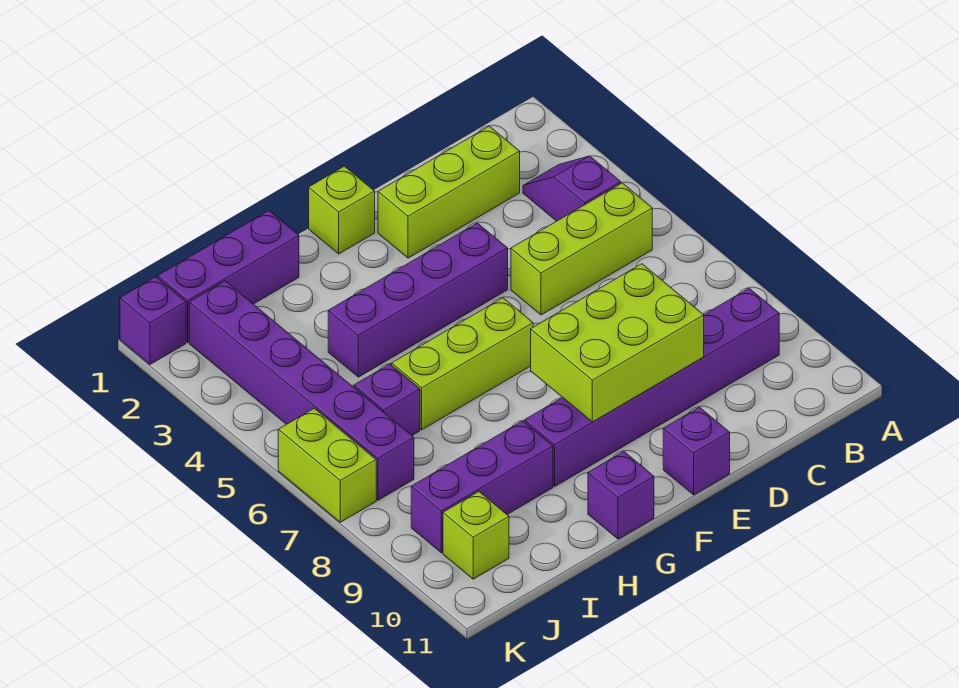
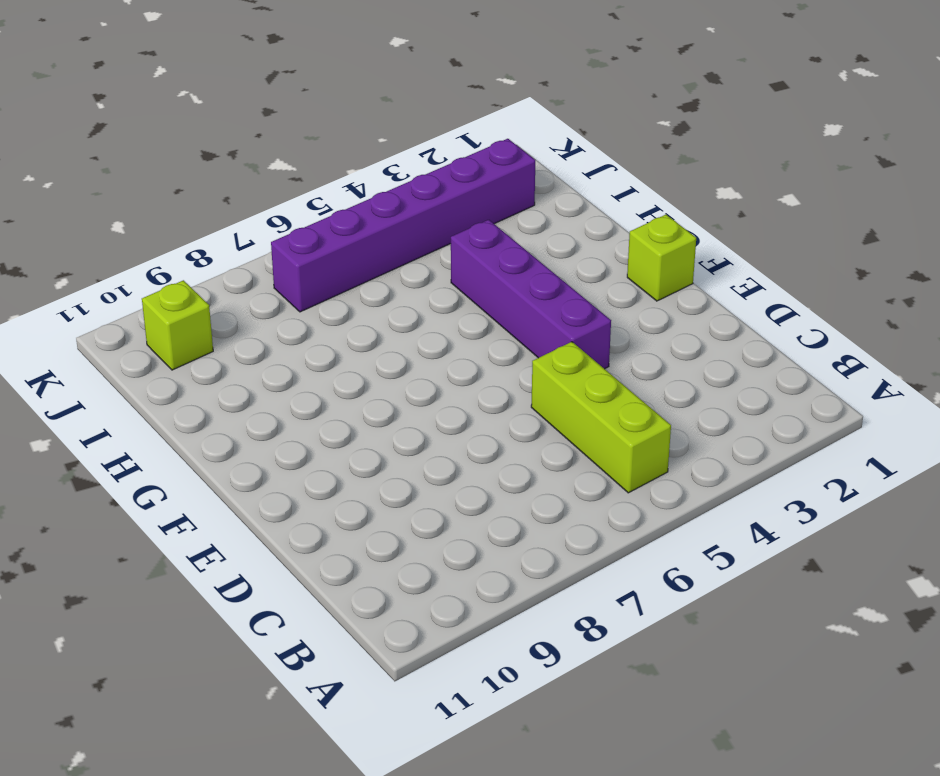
none -> purple 1x2 slope [523,156,621,221]
none -> purple 1x6 brick [525,288,779,486]
none -> lime 1x3 brick [378,126,520,258]

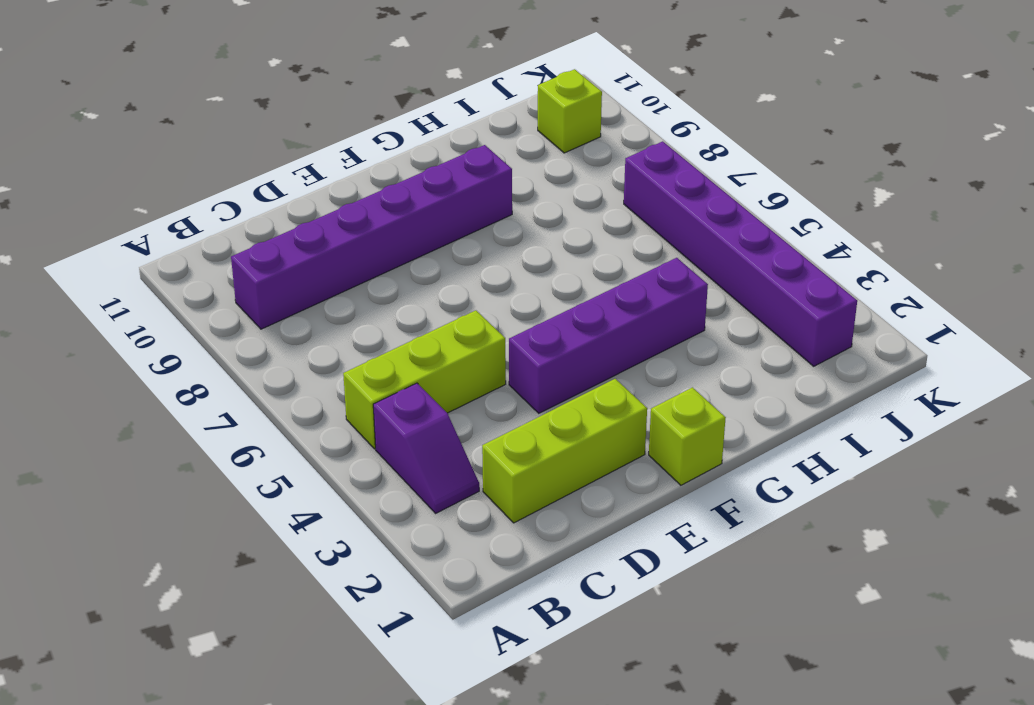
none -> purple 1x1 brick [663,407,730,495]
none -> lime 1x3 brick [392,298,533,430]
none -> purple 1x1 brick [588,451,654,539]

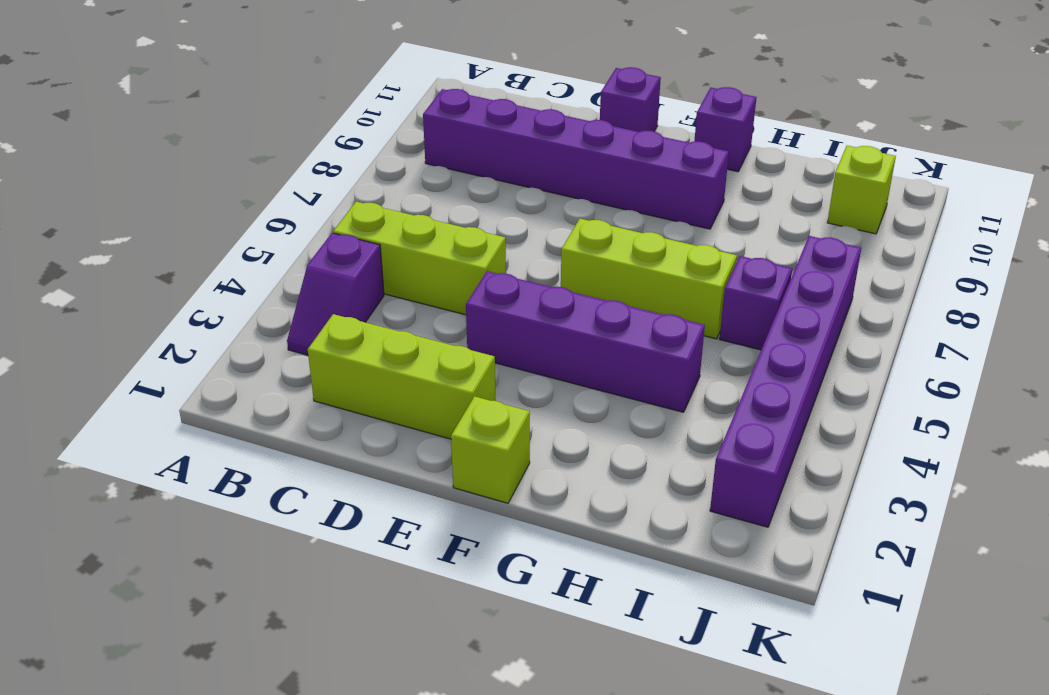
none -> purple 1x3 brick [158,211,299,342]
none -> purple 1x3 brick [411,421,553,553]
none -> purple 1x1 brick [120,277,186,364]

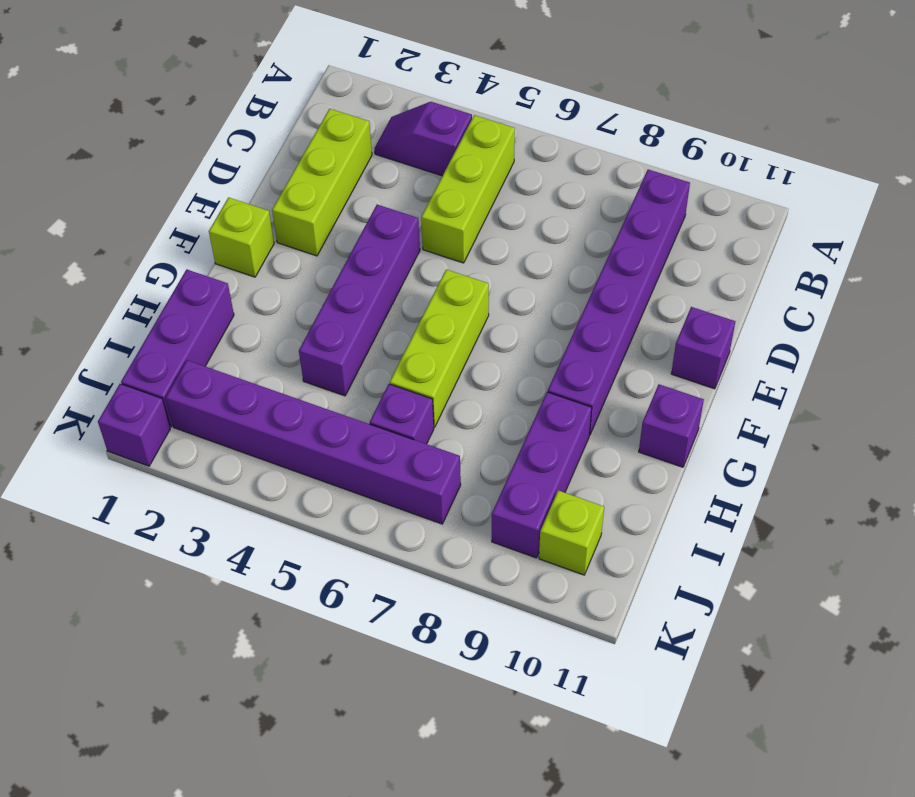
none -> lime 1x2 brick [278,408,376,522]
none -> lime 2x3 brick [531,264,704,422]

